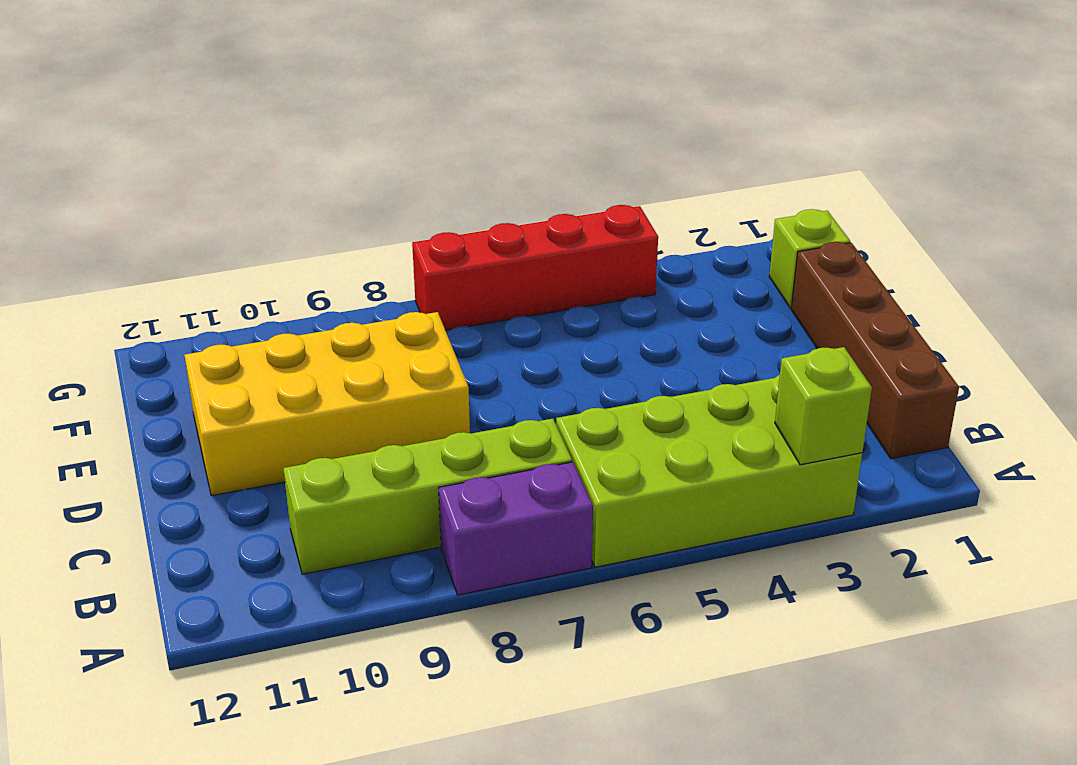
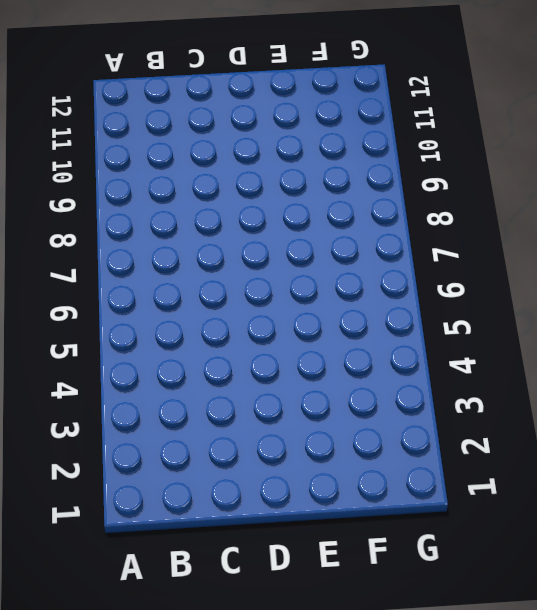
none -> lime 2x4 brick [556,375,862,567]
none -> purple 1x2 brick [439,462,593,595]

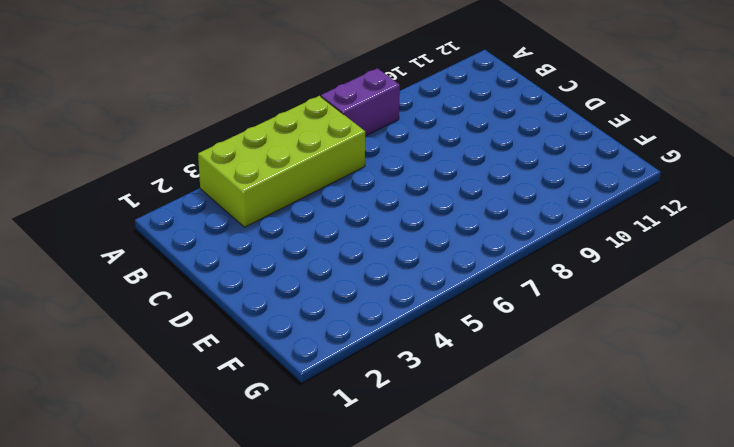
none -> brown 1x4 brick [792,242,959,459]
none -> lime 1x4 brick [283,419,572,574]

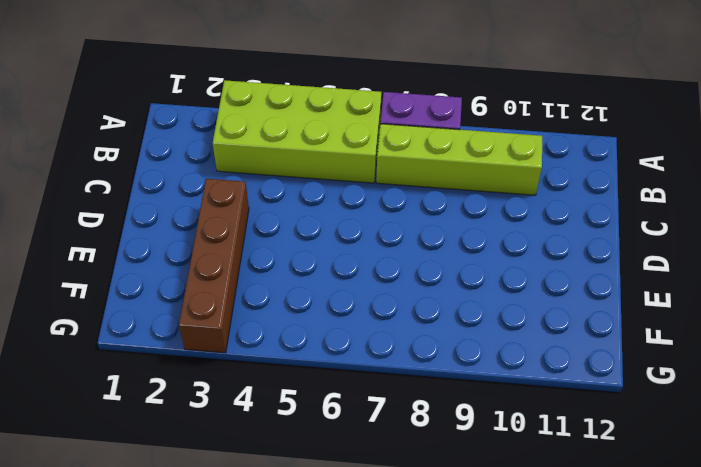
brown 1x4 brick [179,179,249,353] -> brown 1x4 brick moved to [792,242,959,459]
none -> yellow 2x4 brick [184,312,470,496]
none -> lime 1x1 brick [769,209,850,308]

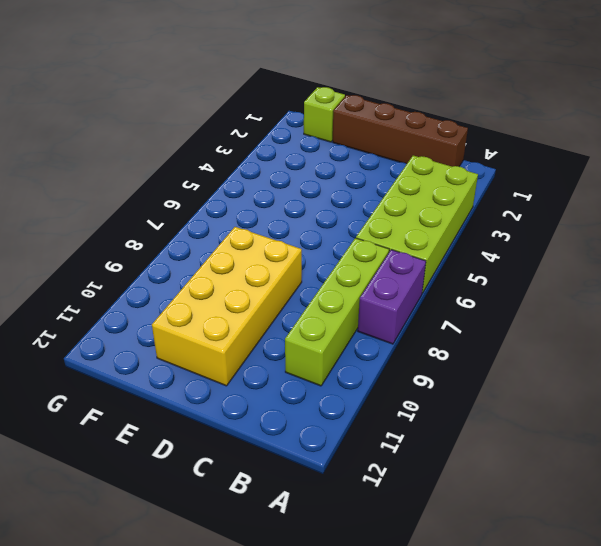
none -> red 1x4 brick [412,205,658,330]
none -> lime 1x1 brick [775,347,872,465]

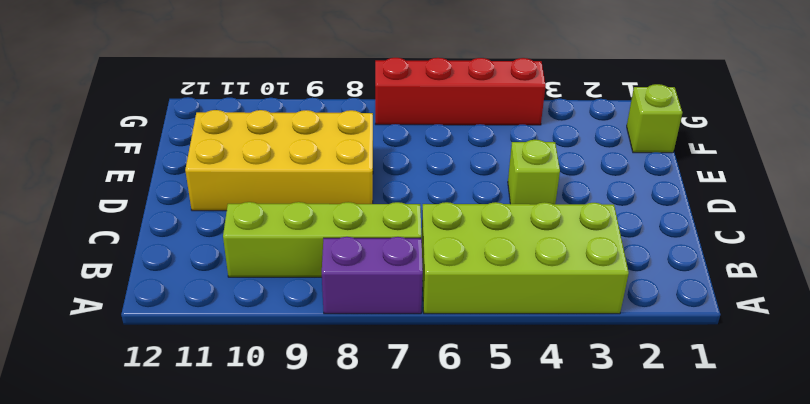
lime 1x1 brick [508,140,560,204] -> lime 1x1 brick moved to [775,347,872,465]
none -> brown 1x4 brick [792,242,959,459]

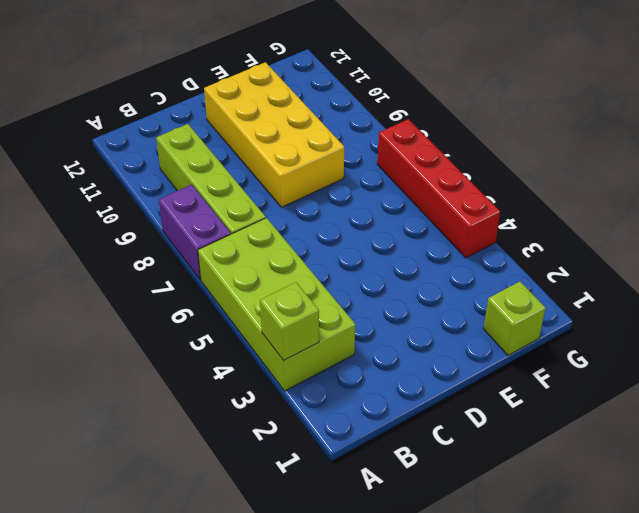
none -> brown 1x4 brick [792,242,959,459]

